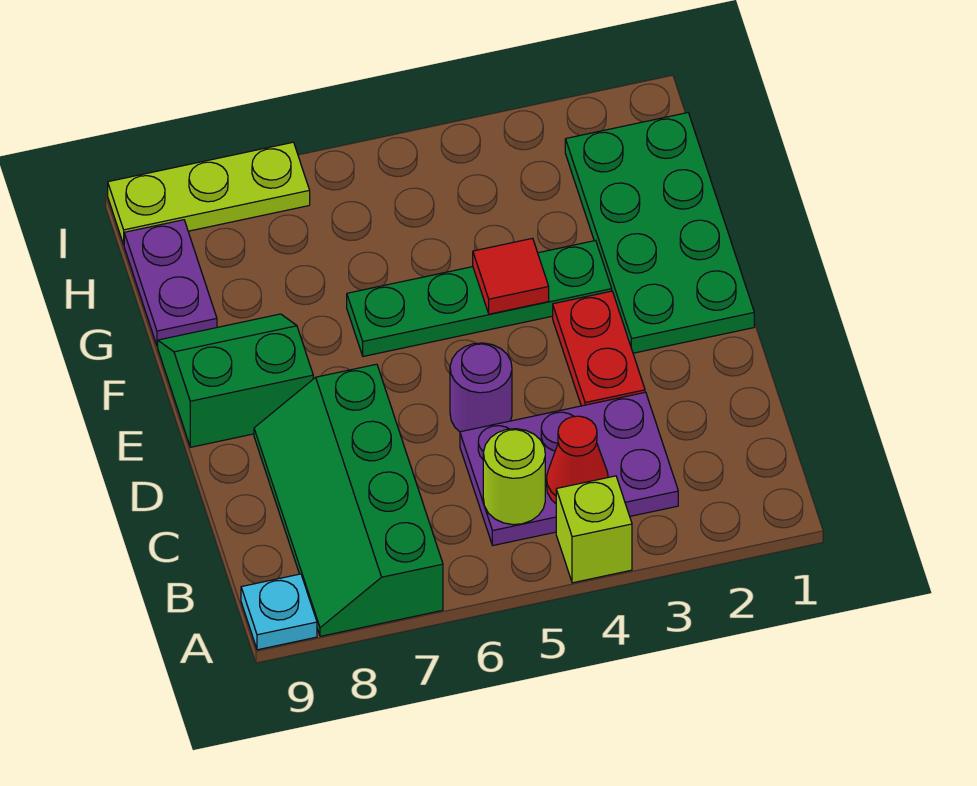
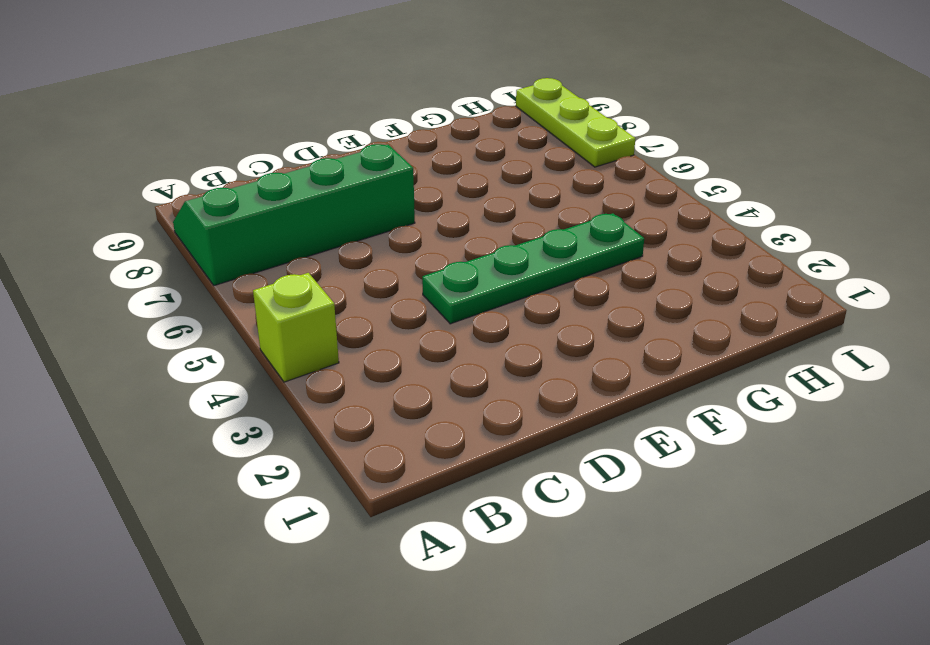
green 1x4 plate [422,213,644,324] -> green 1x4 plate turned to [347,241,612,356]
none -> cyan 1x1 plate [241,574,317,650]
none -> purple 2x3 plate [460,392,678,545]
none -> red 1x2 plate [553,291,645,406]

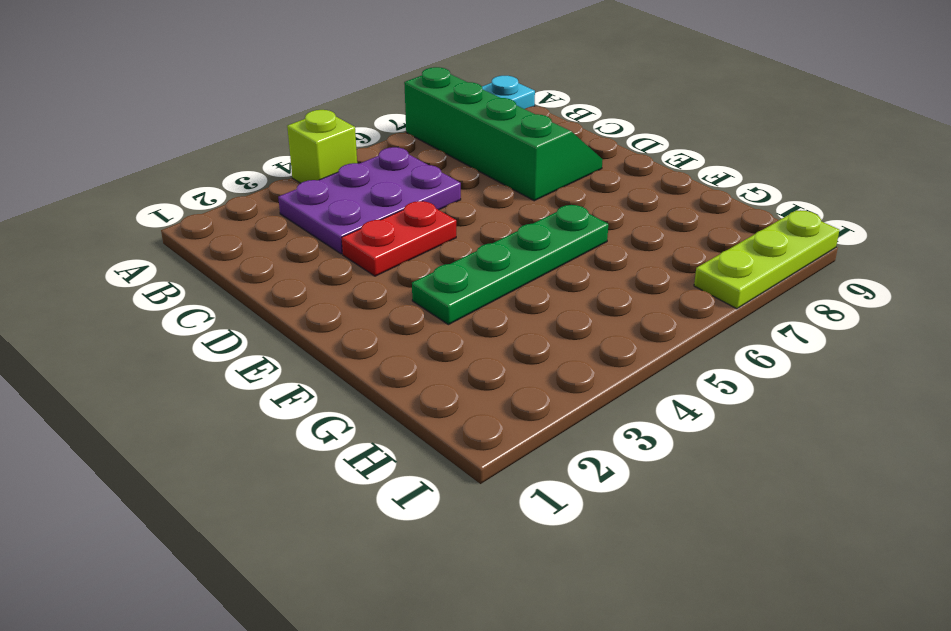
red 1x2 plate [342,201,456,276] -> red 1x2 plate turned to [553,291,645,406]
none -> purple 1x1 round brick [450,343,512,432]
none -> green 2x4 plate [565,113,754,353]
none -> green 2x2 slope [158,314,313,447]

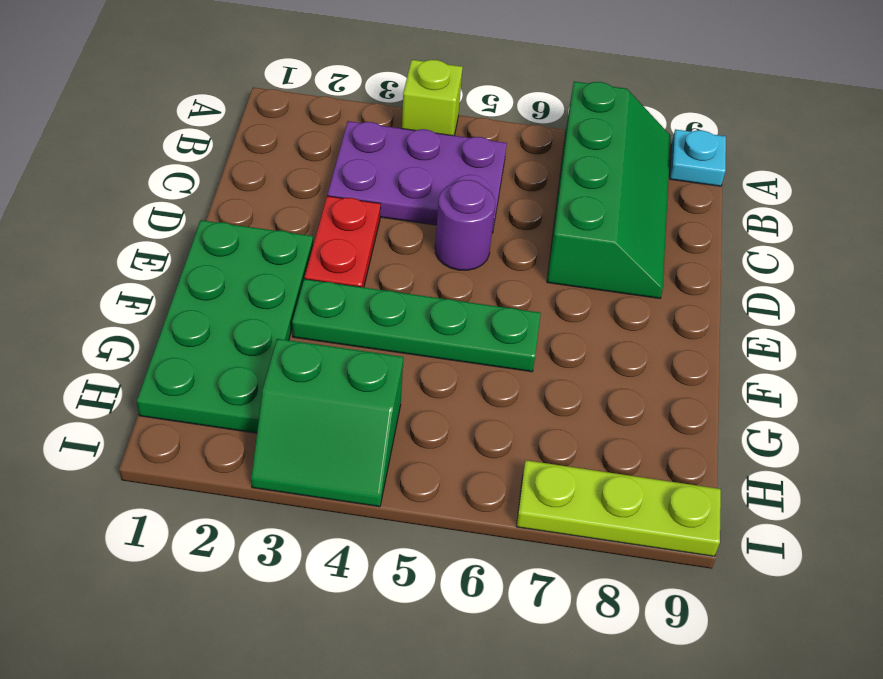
green 2x2 slope [251,339,403,507] -> green 2x2 slope moved to [158,314,313,447]
none -> purple 1x2 plate [124,220,217,346]
none -> red 1x1 cone [547,416,608,503]
none -> lime 1x1 round brick [483,429,545,525]

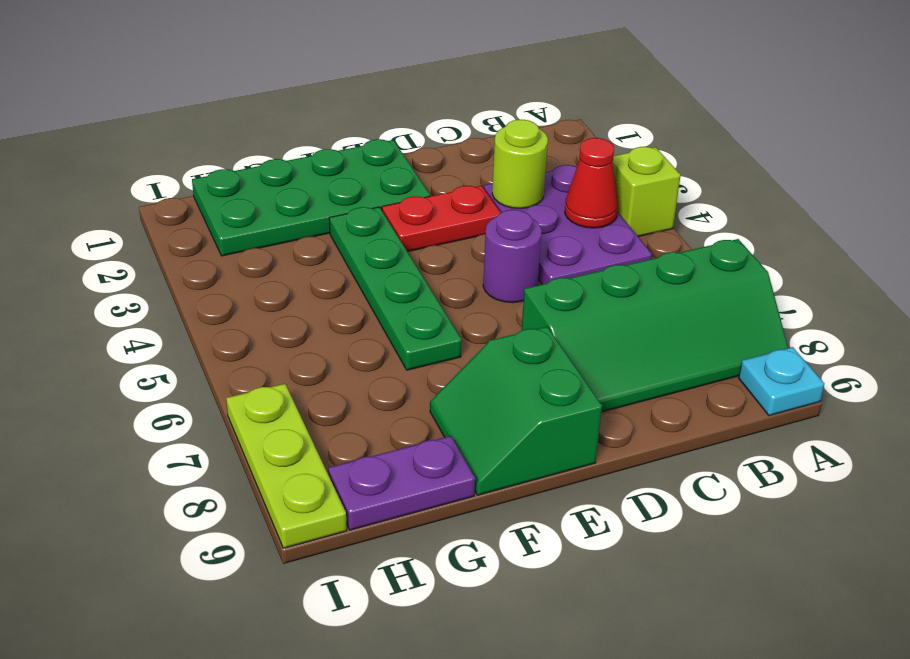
lime 1x1 round brick [492,120,548,208] -> lime 1x1 round brick moved to [483,429,545,525]
none -> red 1x1 tile [473,238,549,314]

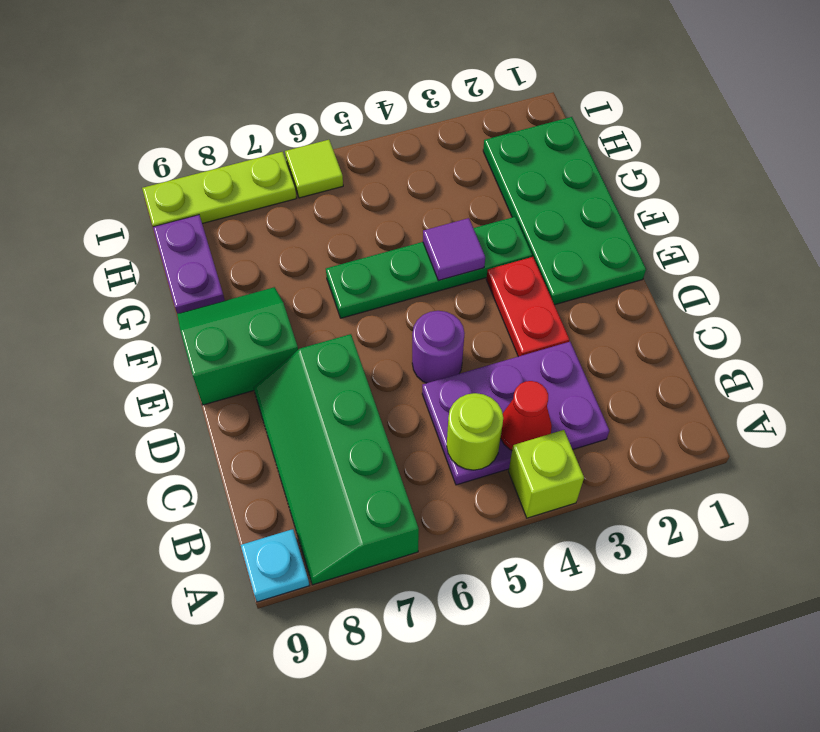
purple 1x1 tile [423,218,485,281] -> red 1x1 tile [473,238,549,314]
lime 1x1 tile [285,140,343,198] -> none

